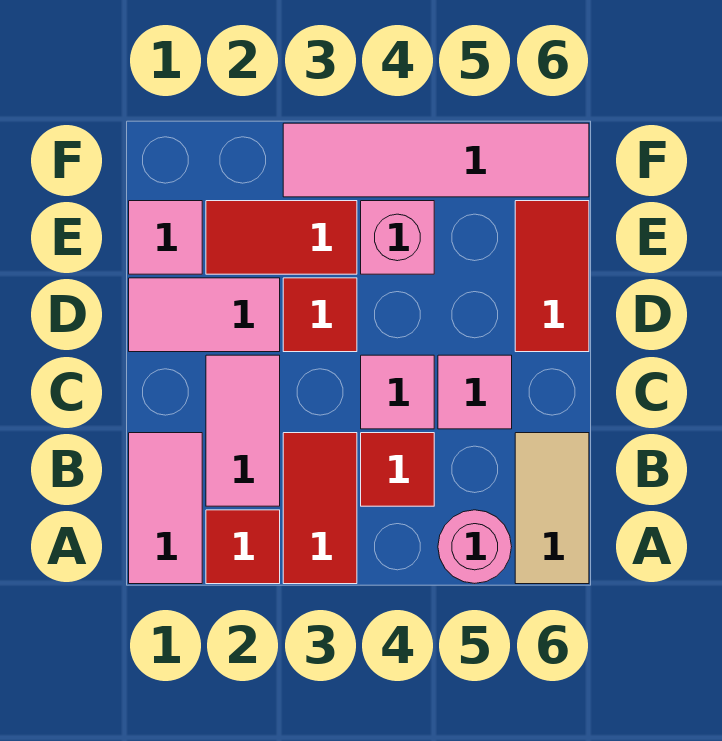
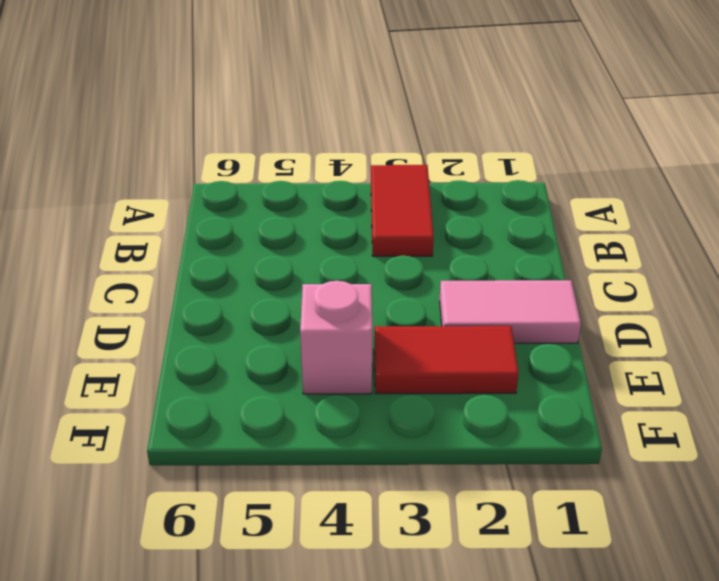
none -> pink 1x2 tile [129,433,202,584]
none -> red 1x1 tile [206,510,280,584]
none -> pink 1x1 round brick [438,510,512,583]

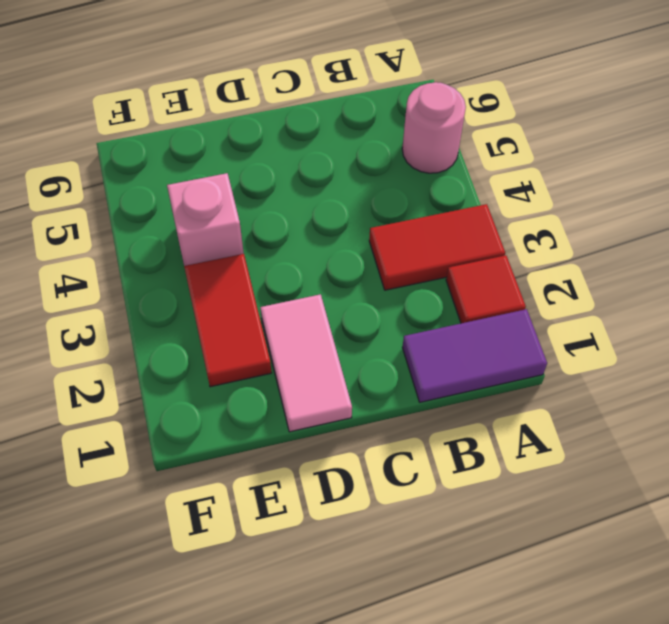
purple 1x2 tile [402,309,547,402] -> pink 1x2 tile [129,433,202,584]
none -> tan 1x2 tile [515,433,589,584]
none -> pink 1x2 tile [206,355,280,506]
none -> red 1x1 tile [361,433,434,506]

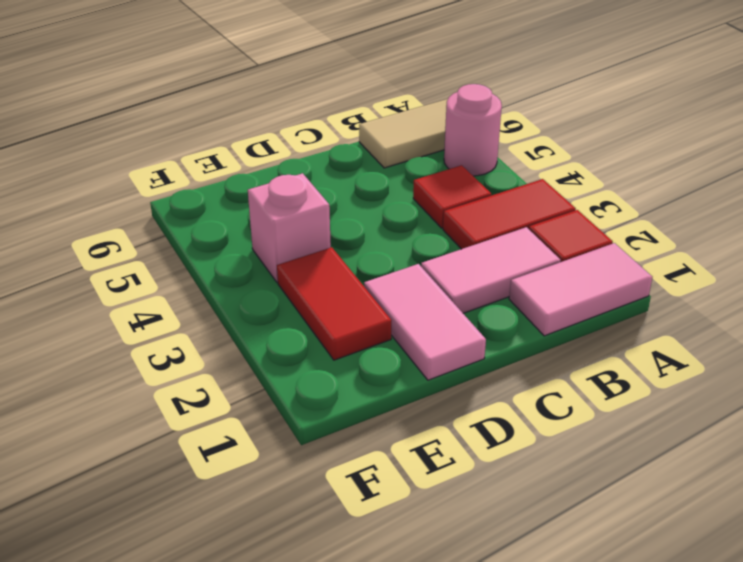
none -> pink 1x1 tile [361,355,434,429]
none -> pink 1x1 tile [438,355,512,429]
none -> red 1x1 tile [283,278,357,352]

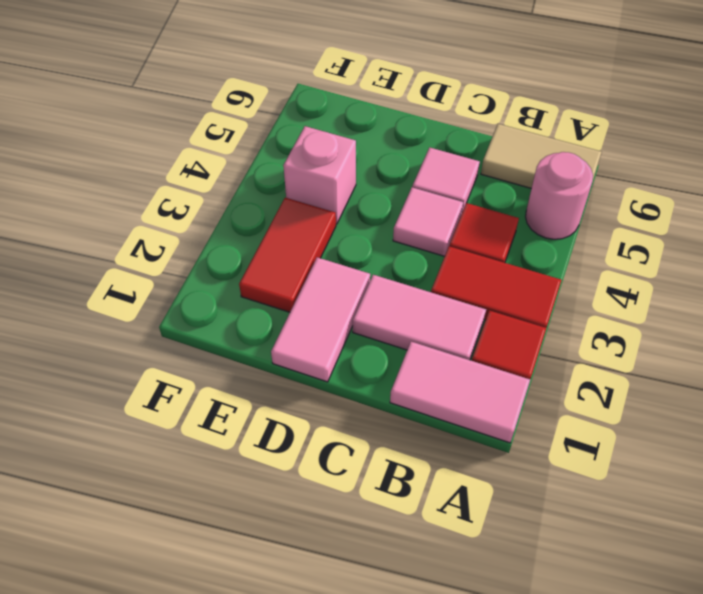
none -> red 1x1 tile [283,278,357,352]
none -> red 1x2 tile [515,201,589,352]
none -> pink 1x1 tile [129,201,202,274]

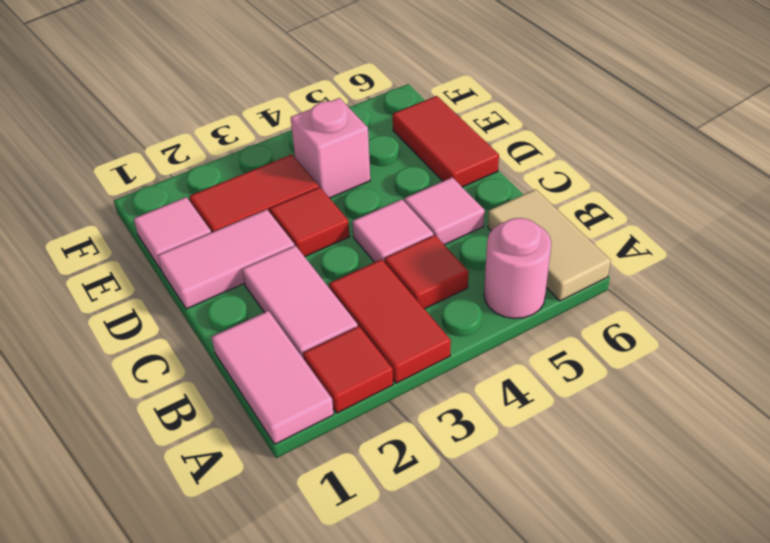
none -> pink 1x4 tile [283,123,589,197]

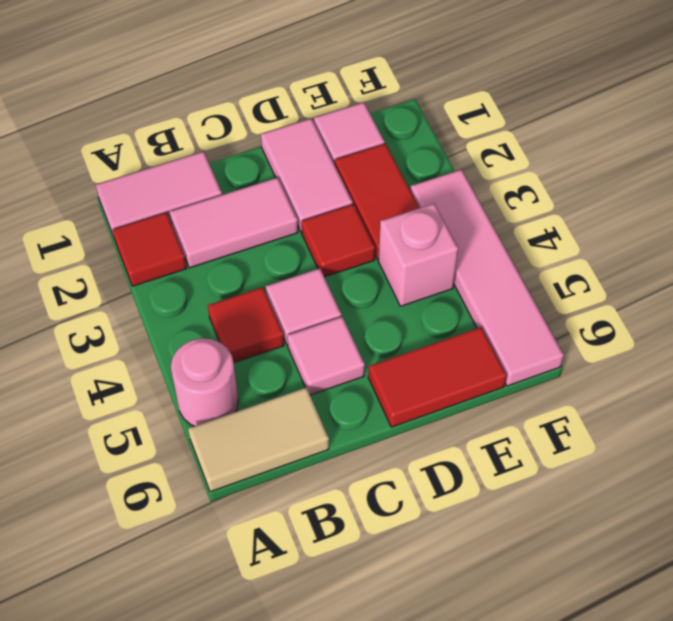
none -> red 1x2 tile [283,433,357,584]

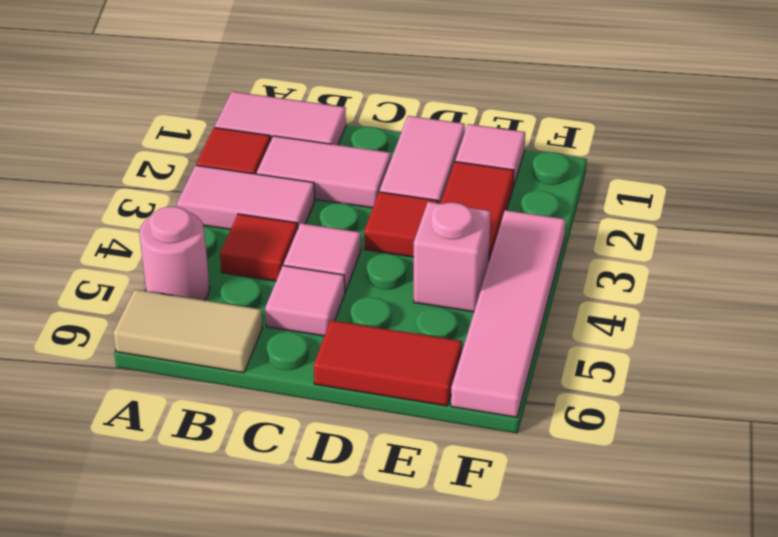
pink 1x2 tile [177,165,315,230] -> red 1x2 tile [283,433,357,584]

